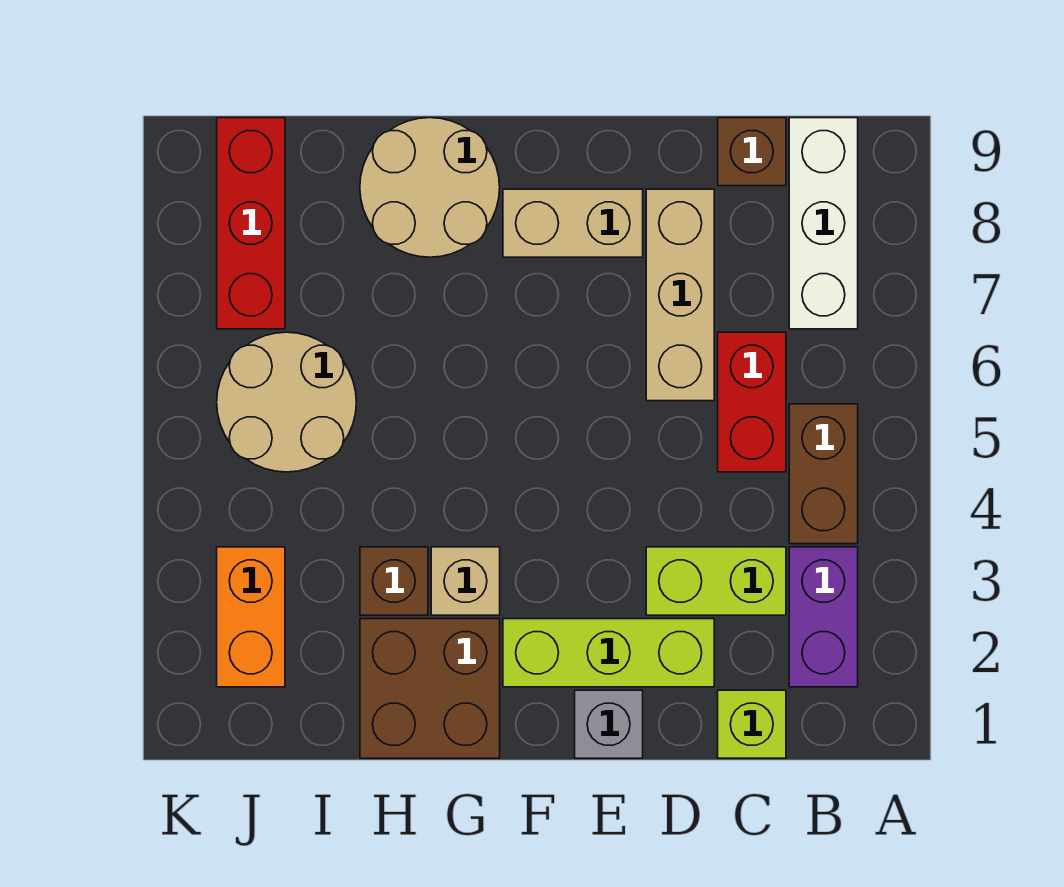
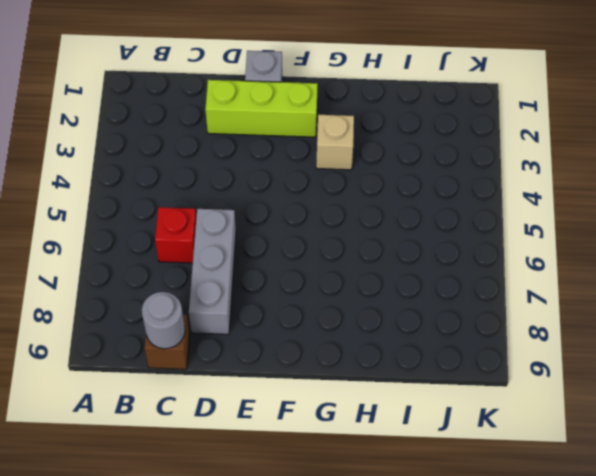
red 1x1 brick [155,207,196,263] -> red 1x2 brick [718,332,786,472]
grey 1x1 round brick [142,292,185,349] -> none
grey 1x3 brick [189,209,236,334] -> tan 1x3 brick [646,189,714,401]
none -> purple 1x2 brick [789,547,858,687]
none -> brown 1x2 brick [789,404,858,544]
none -> white 1x3 brick [789,118,858,329]

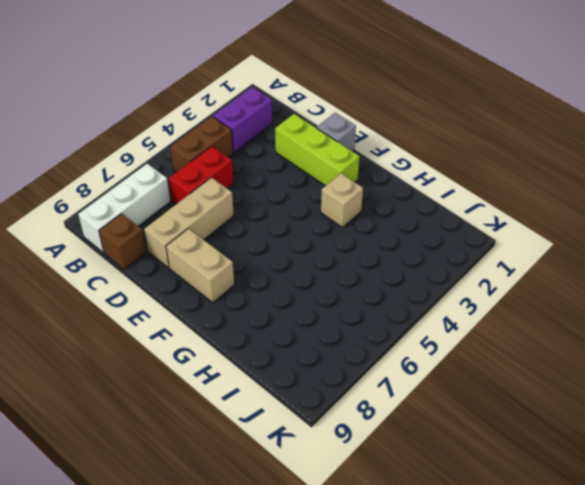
none -> lime 1x1 brick [718,690,786,758]
none -> lime 1x2 brick [646,547,786,615]
none -> brown 2x2 brick [360,619,500,758]

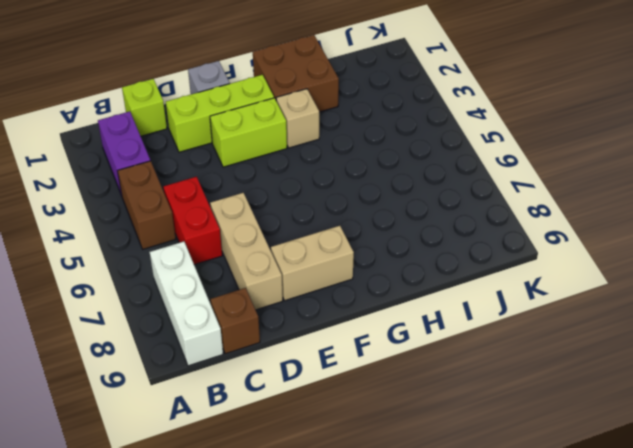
lime 1x2 brick [210,98,287,167] -> lime 1x2 brick moved to [646,547,786,615]
none -> tan 2x2 round brick [360,118,500,257]
none -> brown 1x1 brick [360,547,428,615]
none -> tan 2x2 round brick [217,332,356,472]

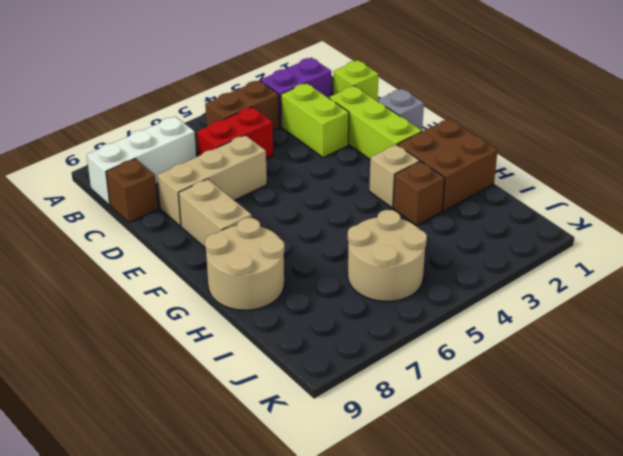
none -> orange 1x2 brick [217,547,285,687]
none -> red 1x3 brick [217,118,285,329]

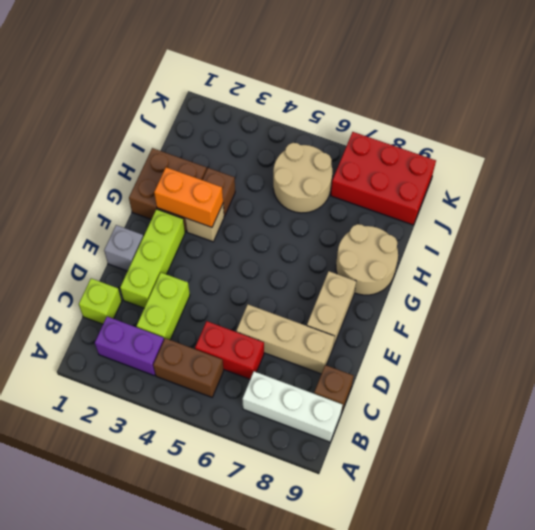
orange 1x2 brick [154,167,223,227] -> orange 1x2 brick moved to [217,547,285,687]
red 2x3 brick [331,132,436,225] -> red 1x3 brick [217,118,285,329]

